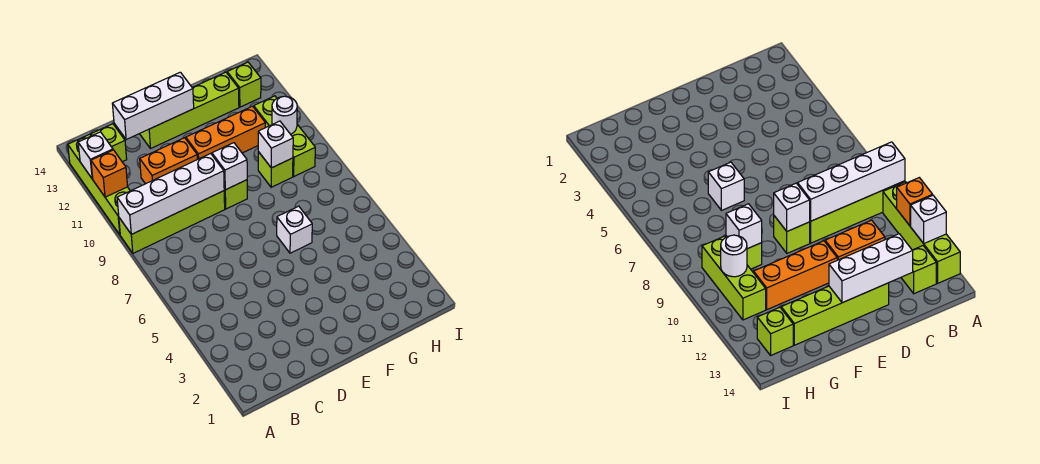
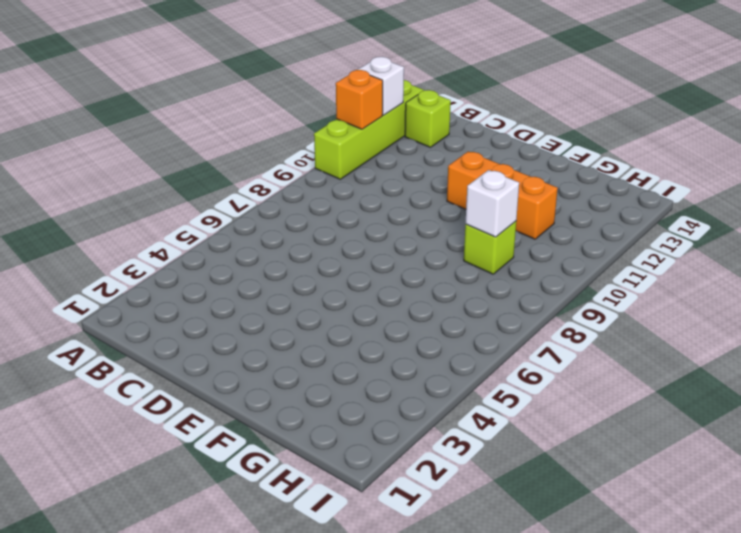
none -> lime 1x4 brick [119,191,225,253]
none -> orange 1x2 brick [140,138,197,184]
none -> lime 1x4 brick [140,72,239,149]

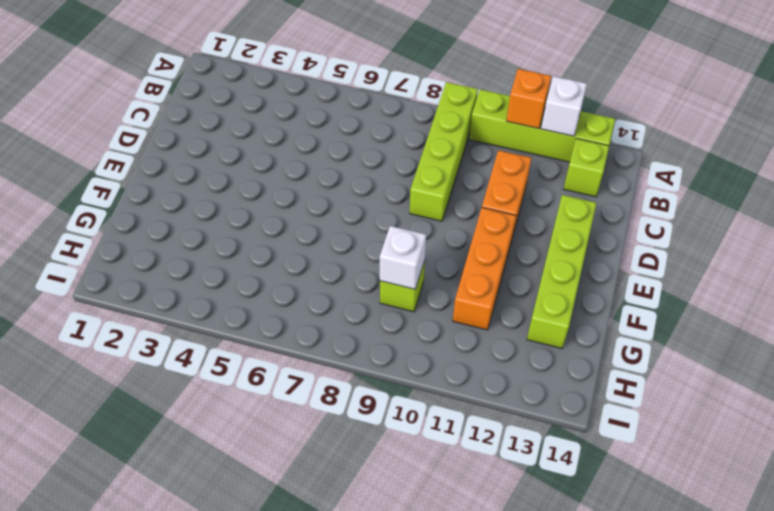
none -> lime 1x1 brick [224,180,247,209]
none -> white 1x1 brick [277,206,312,253]
none -> lime 1x3 brick [254,96,315,176]

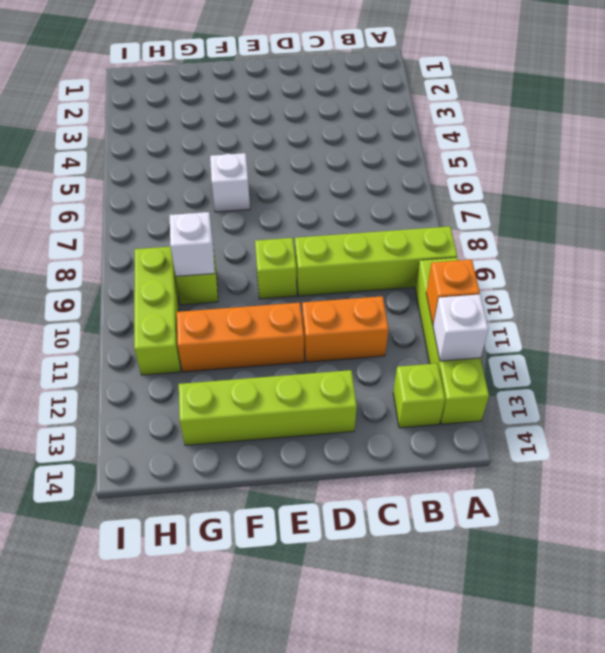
none -> lime 1x1 brick [227,62,261,107]
none -> white 1x4 brick [117,153,224,234]
none -> white 1x3 brick [112,72,194,140]

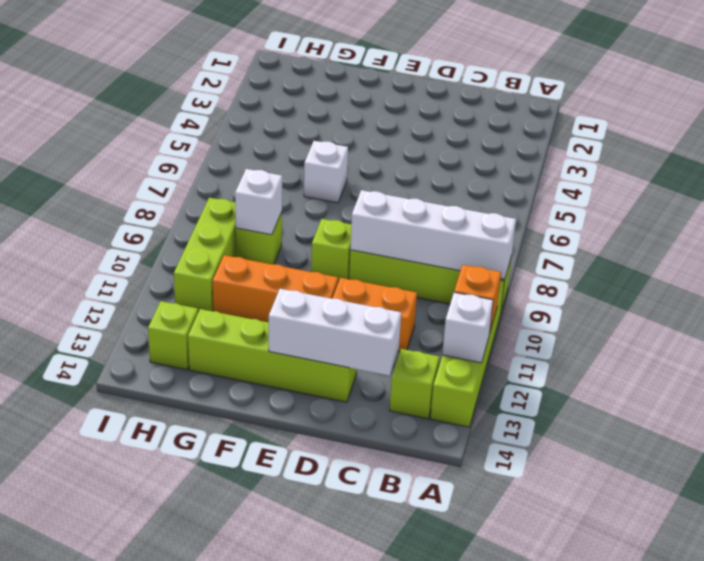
none -> white 1x1 brick [212,143,247,190]
none -> white 1x1 round brick [272,96,297,134]

